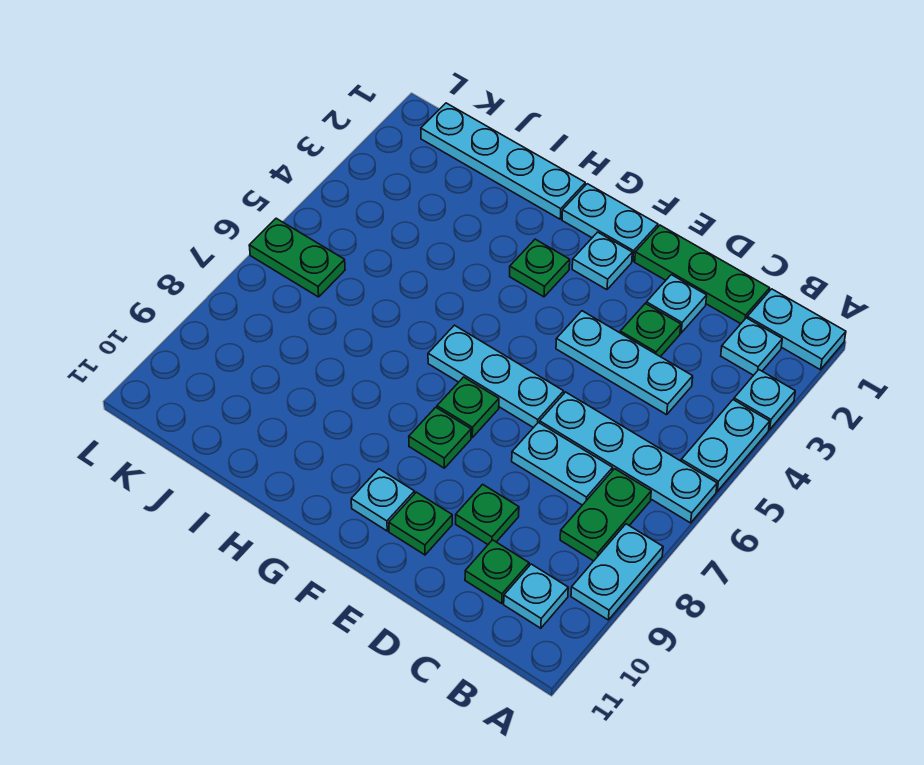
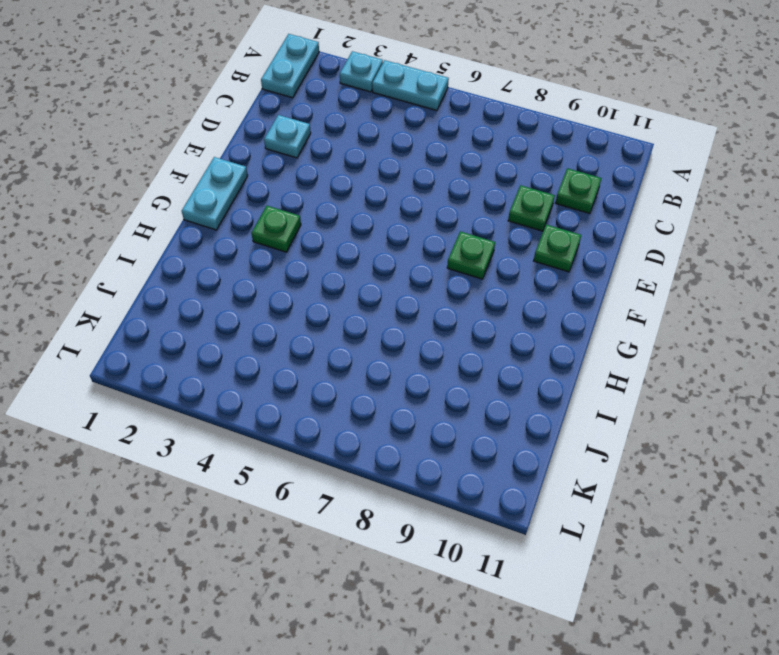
none -> cyan 1x4 plate [540,392,717,523]
none -> cyan 1x2 plate [571,524,663,620]
none -> cyan 1x1 plate [721,318,782,375]

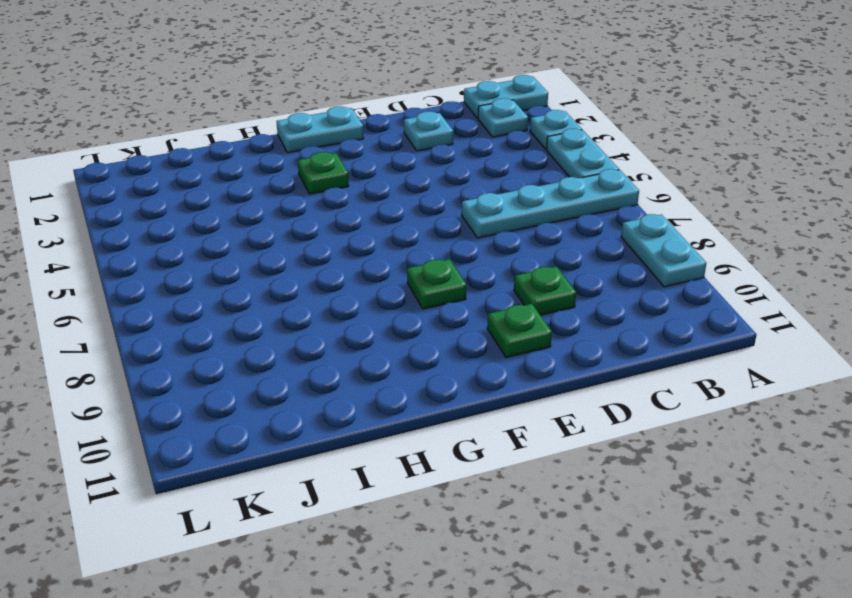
none -> green 1x2 plate [560,469,651,561]
none -> cyan 1x1 plate [504,564,568,628]
none -> green 1x3 plate [635,225,770,324]

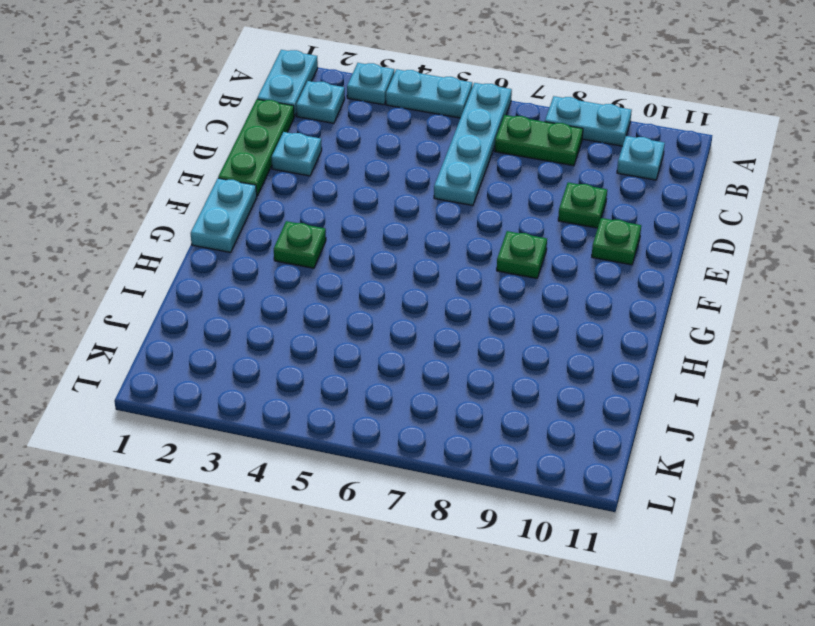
none -> cyan 1x3 plate [556,311,693,415]
none -> cyan 1x2 plate [512,422,613,505]
none -> green 1x1 plate [465,540,529,604]

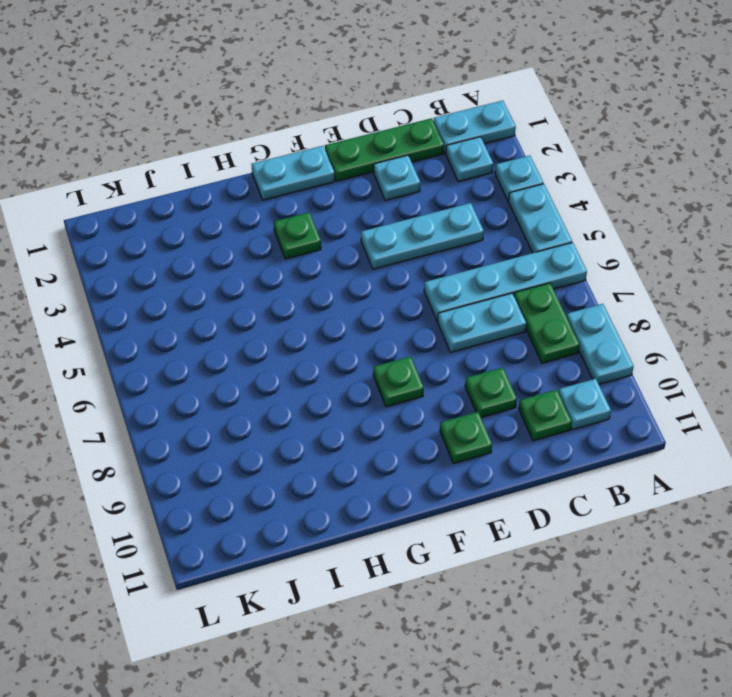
none -> green 1x1 plate [620,303,681,357]
none -> cyan 1x3 plate [428,325,564,428]
none -> cyan 1x1 plate [572,232,632,290]

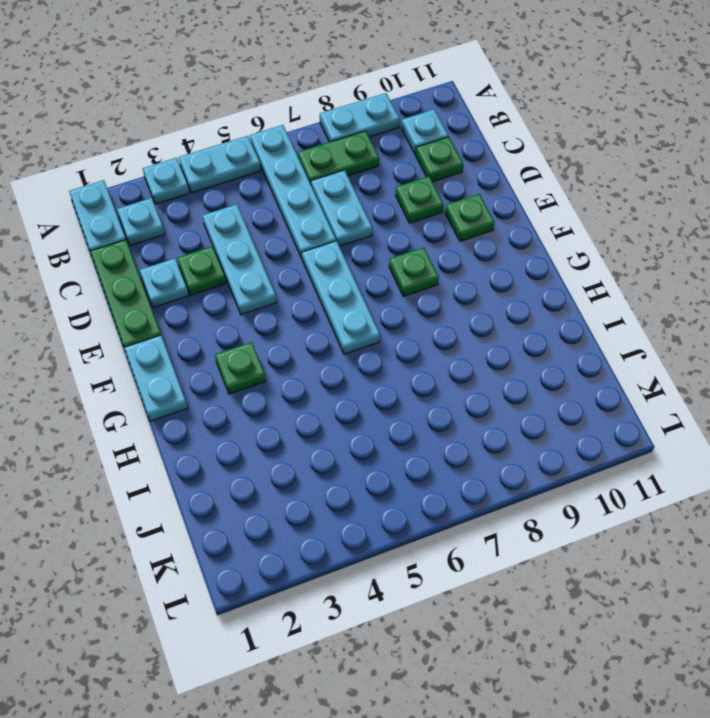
none -> cyan 1x1 plate [572,232,632,290]
none -> green 1x1 plate [437,377,499,437]
none -> cyan 1x1 plate [351,469,415,531]

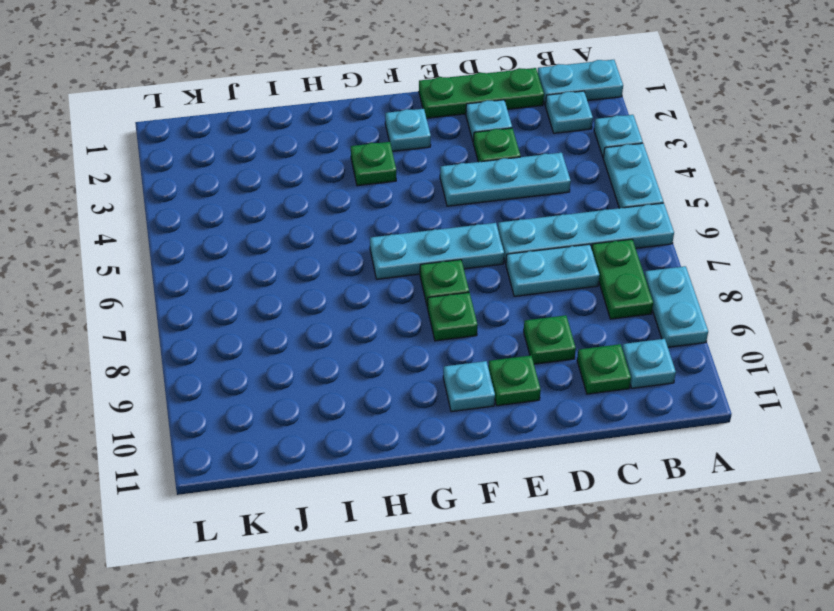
none -> cyan 1x2 plate [562,184,658,261]
none -> cyan 1x4 plate [421,103,585,219]
none -> green 1x2 plate [249,218,345,297]

